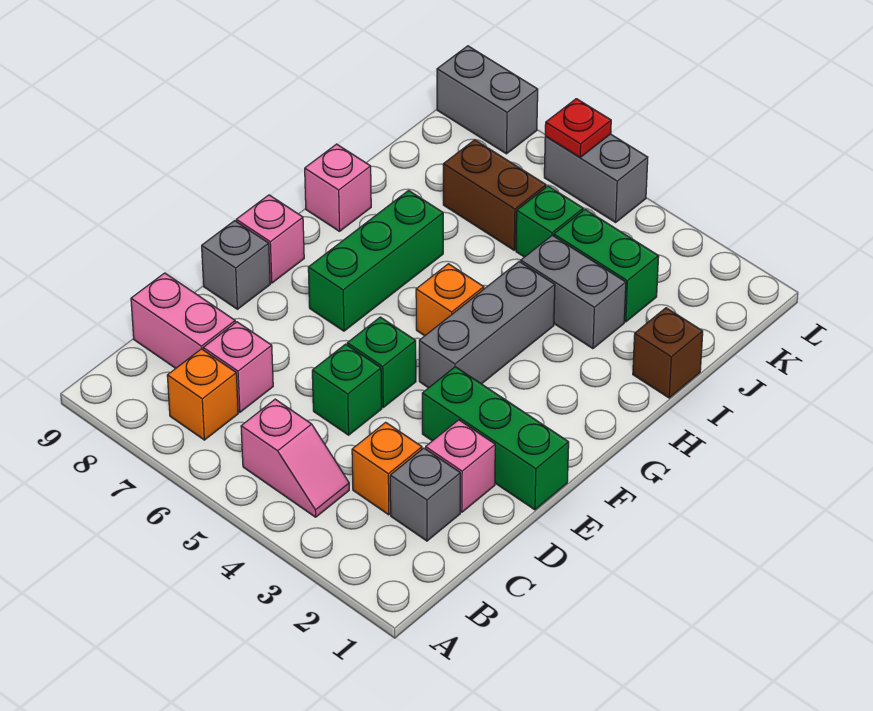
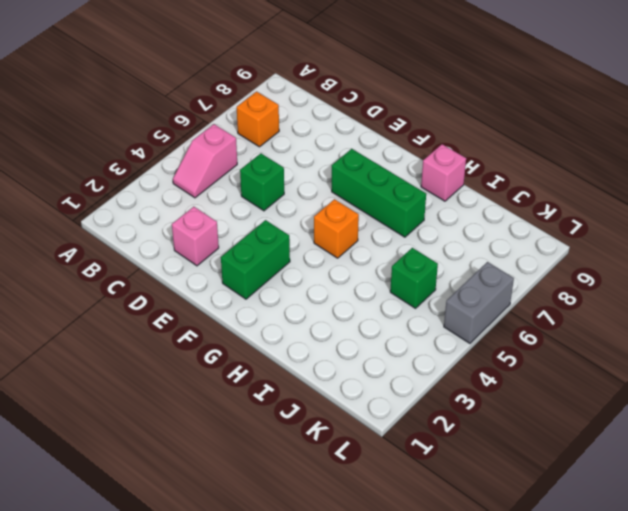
green 1x2 brick [221,220,290,299] -> green 1x2 brick moved to [554,210,659,322]
none -> grey 1x1 brick [390,448,460,541]
none -> orange 1x1 brick [352,422,422,515]
none -> pink 1x1 brick [203,322,273,412]

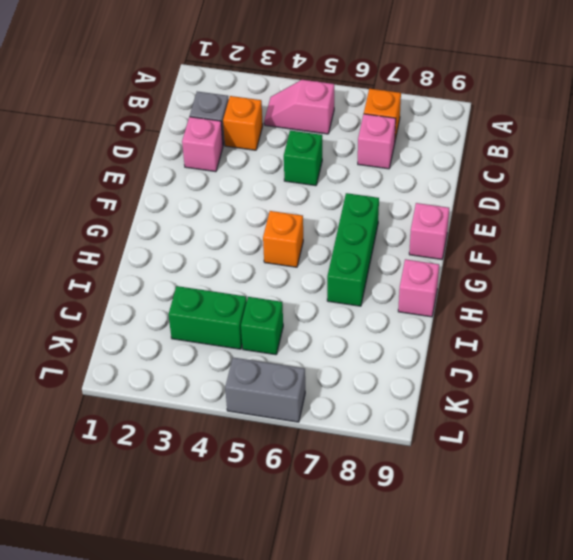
none -> pink 1x2 brick [131,273,235,368]
none -> green 1x3 brick [422,367,569,510]
none -> green 1x1 brick [347,317,416,407]

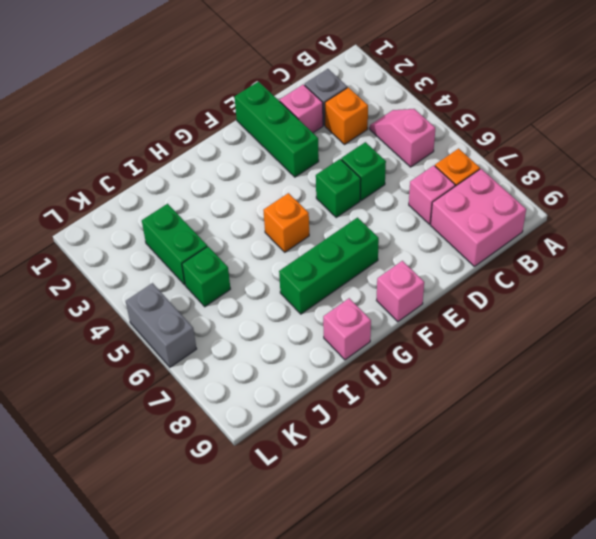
pink 2x2 brick [431,169,526,266] -> pink 1x2 brick [131,273,235,368]
none -> grey 1x1 brick [202,221,270,309]
none -> grey 1x3 brick [419,262,555,388]
none -> brown 1x1 brick [633,308,703,398]

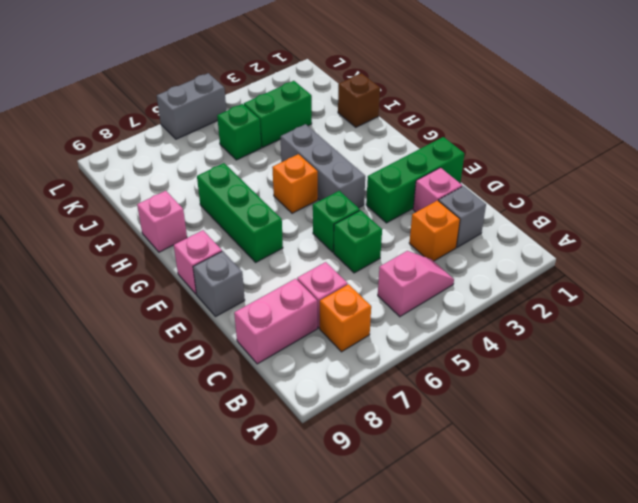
none -> grey 1x2 brick [521,235,626,349]
none -> brown 1x2 brick [443,140,546,250]
none -> grey 1x2 brick [437,46,538,154]

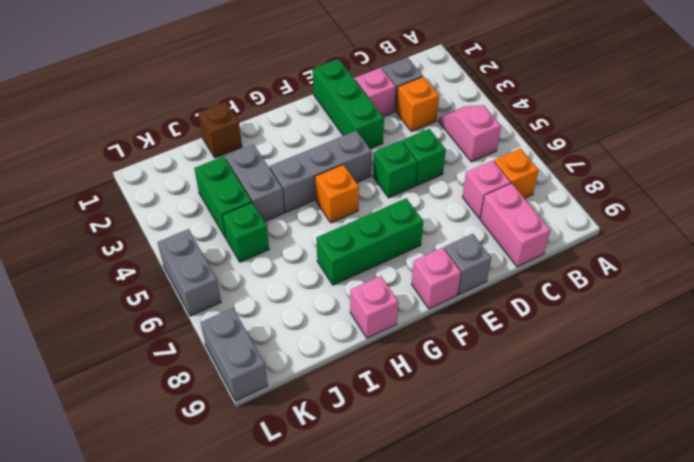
none -> brown 1x2 brick [443,140,546,250]
none -> red 1x1 plate [545,99,611,157]

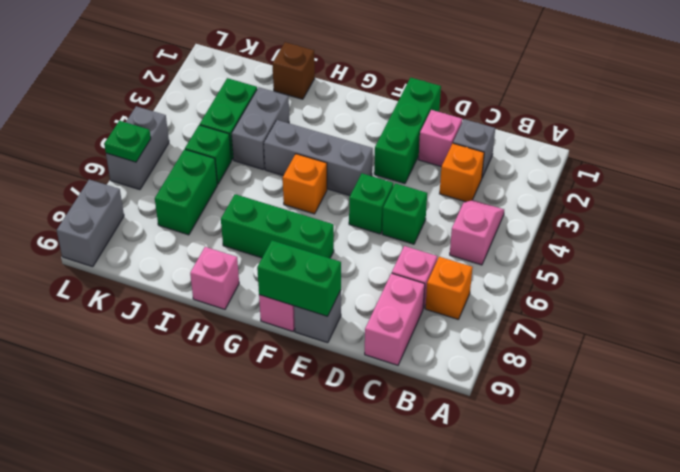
green 1x2 brick [257,241,341,316] -> none
green 1x2 brick [155,149,217,235] -> brown 1x2 brick [443,140,546,250]
green 1x1 plate [104,121,151,162] -> red 1x1 plate [545,99,611,157]

